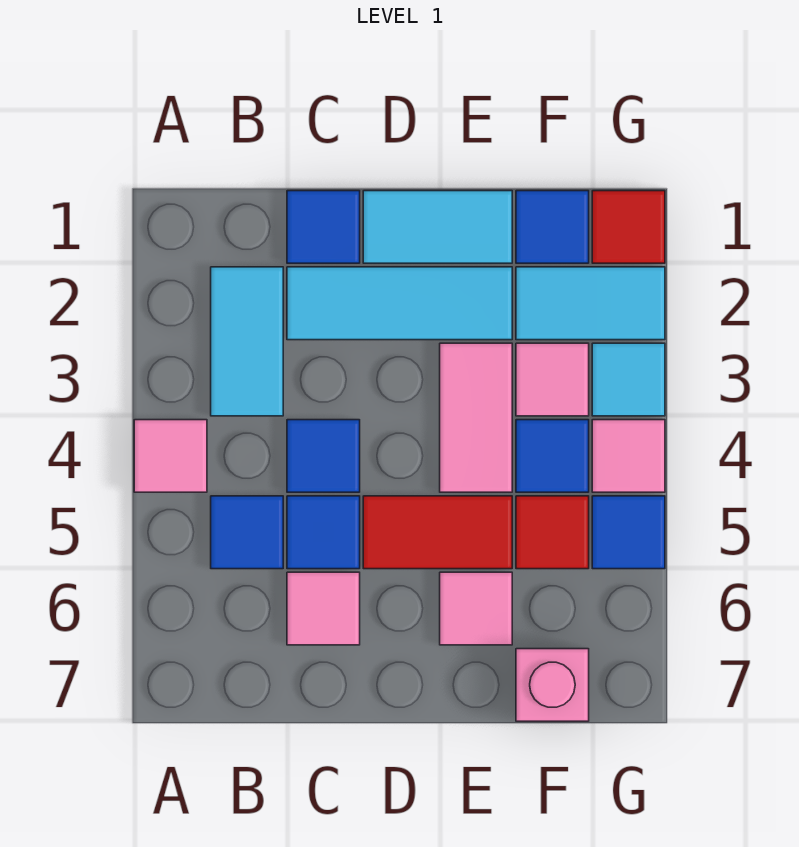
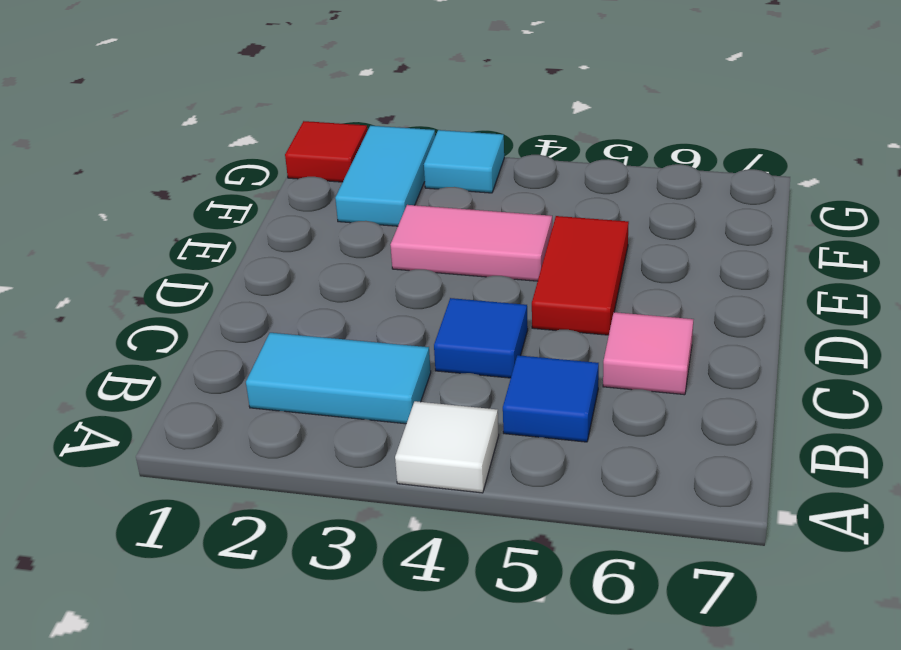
white 1x1 tile [395,401,499,493] -> pink 1x1 tile [134,420,207,492]
none -> blue 1x1 tile [287,191,360,263]
none -> cyan 1x3 tile [287,267,512,340]
none -> blue 1x1 tile [287,496,360,569]

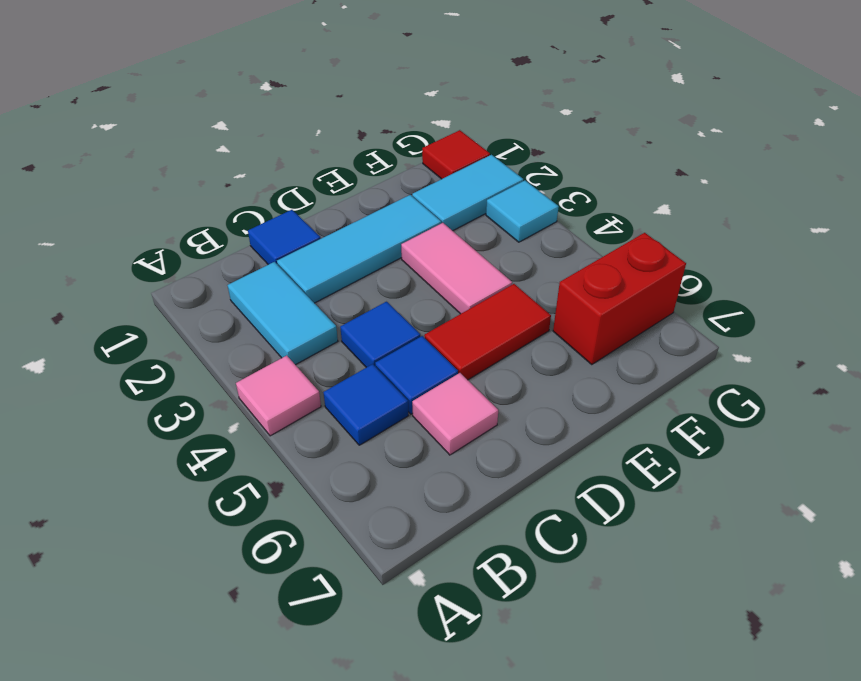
red 1x2 brick [553,233,686,364] -> none
none -> cyan 1x2 tile [363,191,512,263]
none -> pink 1x1 tile [440,572,512,645]
none -> blue 1x1 tile [516,191,589,263]

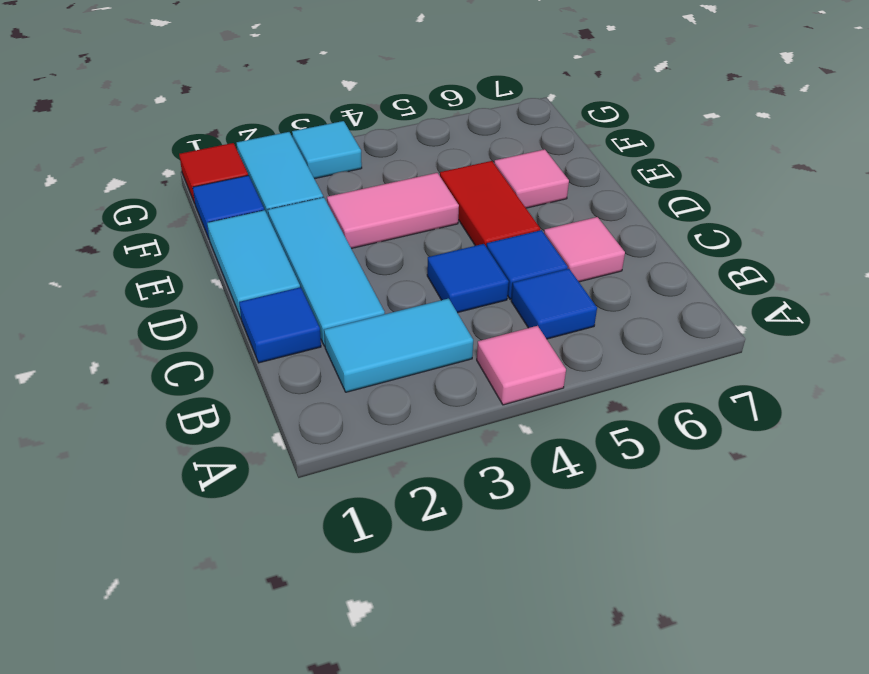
none -> pink 1x1 tile [516,343,589,416]
none -> blue 1x1 tile [516,420,589,492]
none -> red 1x1 tile [516,496,589,569]

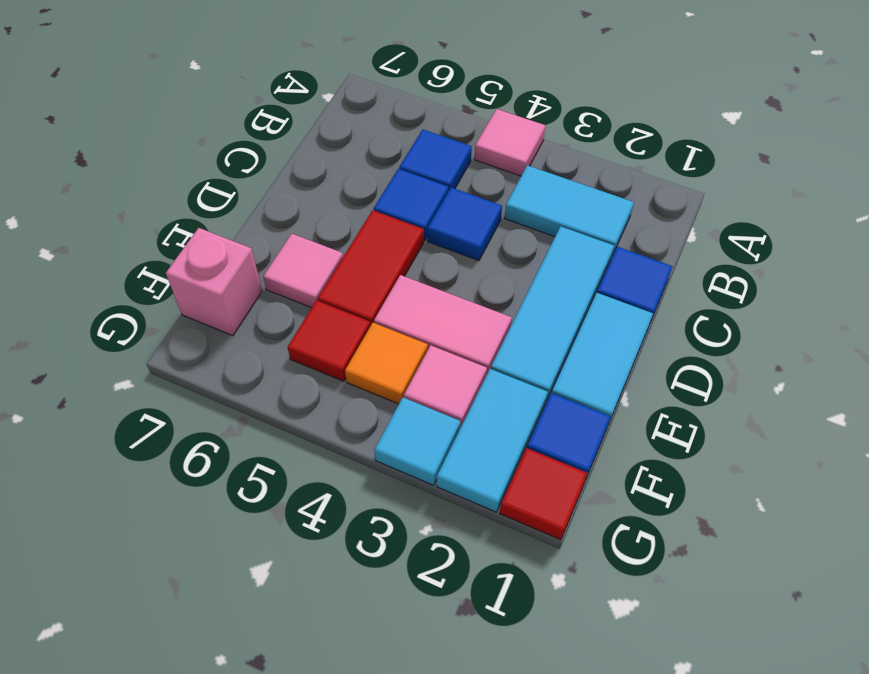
orange 1x1 tile [345,323,428,404] -> blue 1x1 tile [516,420,589,492]
none -> pink 1x1 tile [287,572,360,645]
none -> pink 1x1 tile [592,420,665,492]
none -> blue 1x1 tile [592,496,665,569]

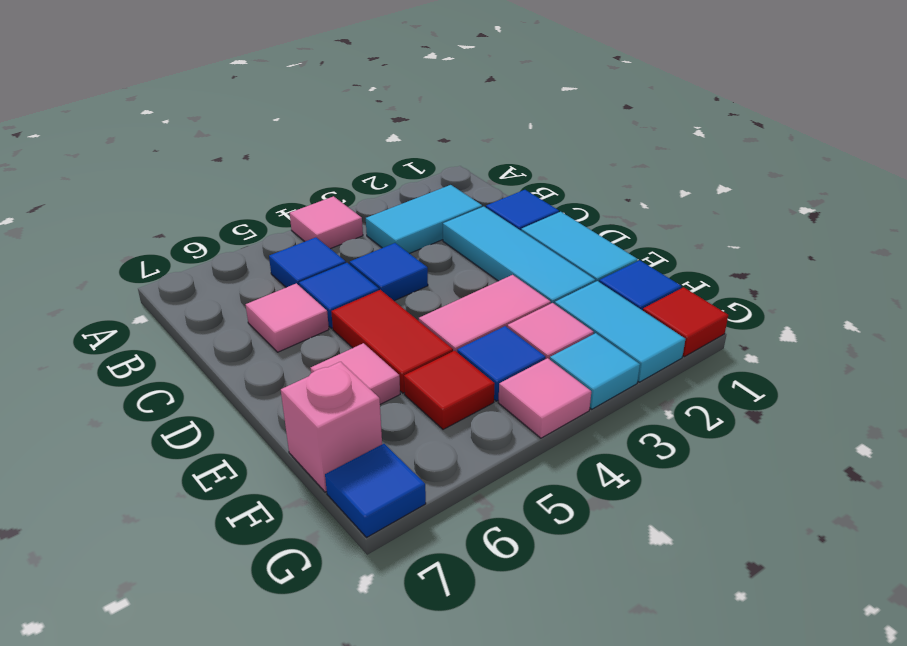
blue 1x1 tile [325,444,426,538] -> blue 1x1 tile moved to [592,496,665,569]

